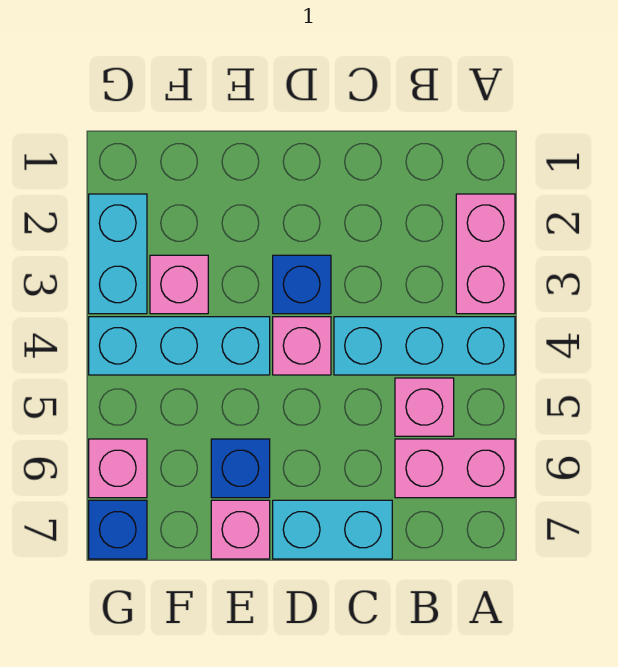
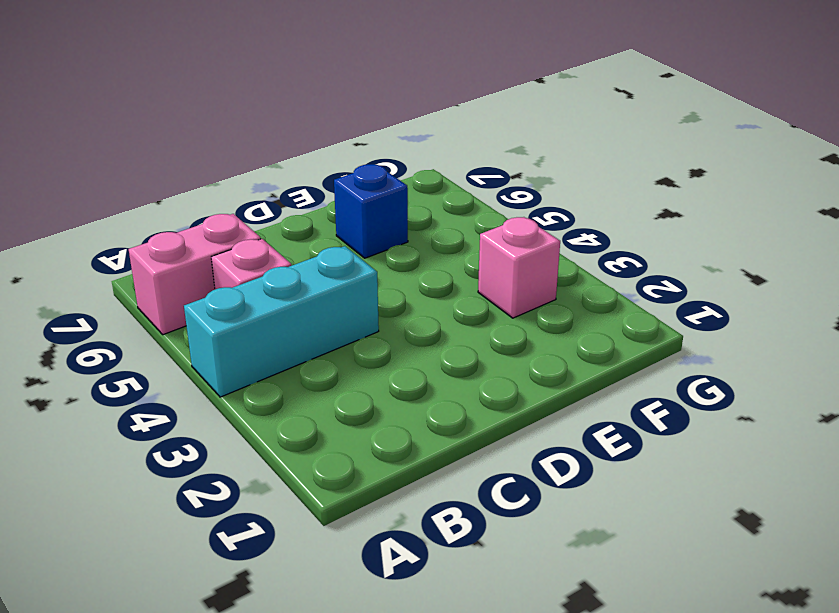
none -> pink 1x2 brick [456,194,515,314]
none -> cyan 1x2 brick [273,500,392,559]
none -> blue 1x1 brick [273,255,331,314]

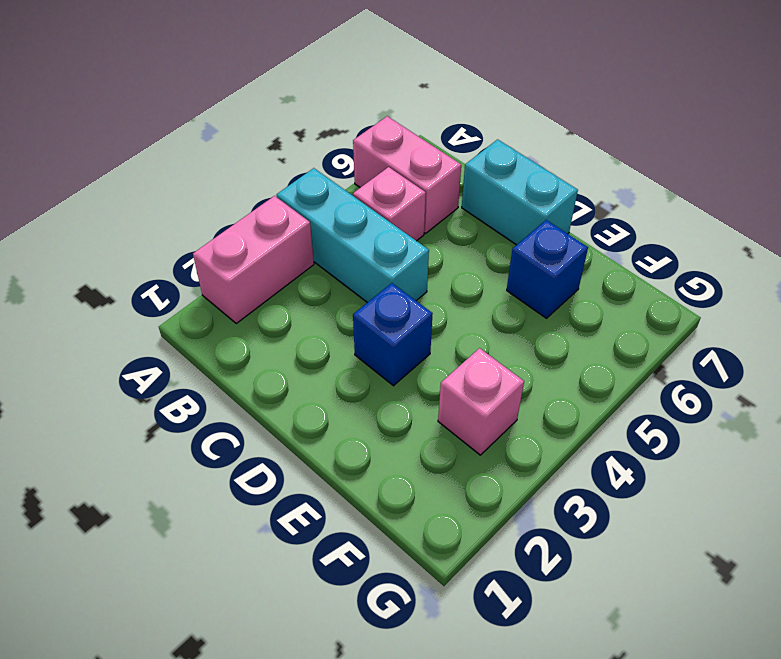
none -> pink 1x1 brick [273,317,331,375]
none -> cyan 1x3 brick [89,317,270,375]
none -> pink 1x1 brick [211,500,270,559]

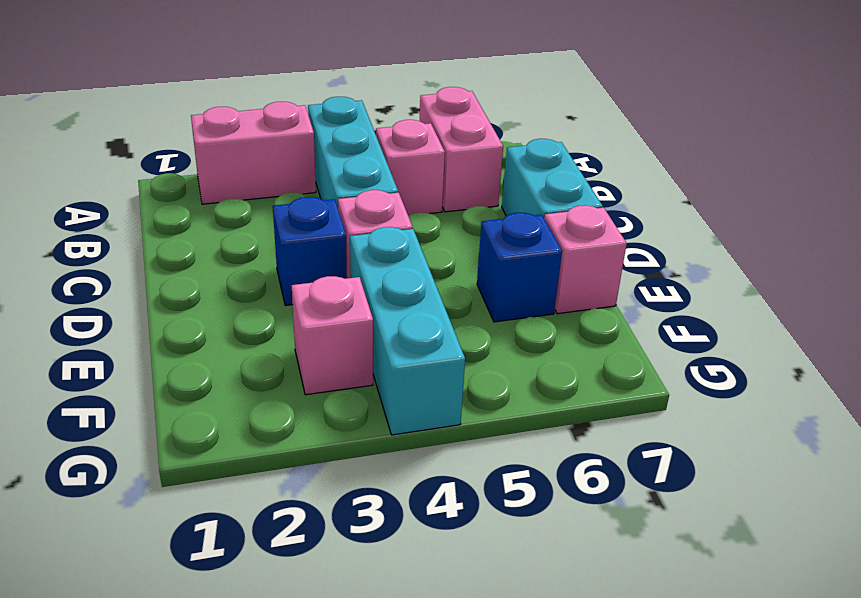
none -> cyan 1x2 brick [89,194,147,314]
none -> pink 1x1 brick [89,439,147,498]
none -> blue 1x1 brick [89,500,147,559]

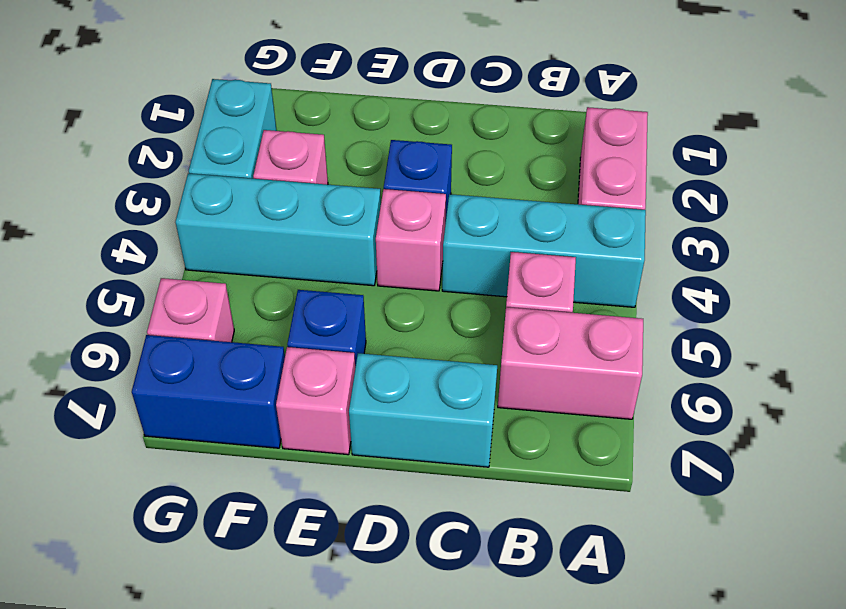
blue 1x2 brick [132,335,285,448] -> blue 1x1 brick [89,500,147,559]

